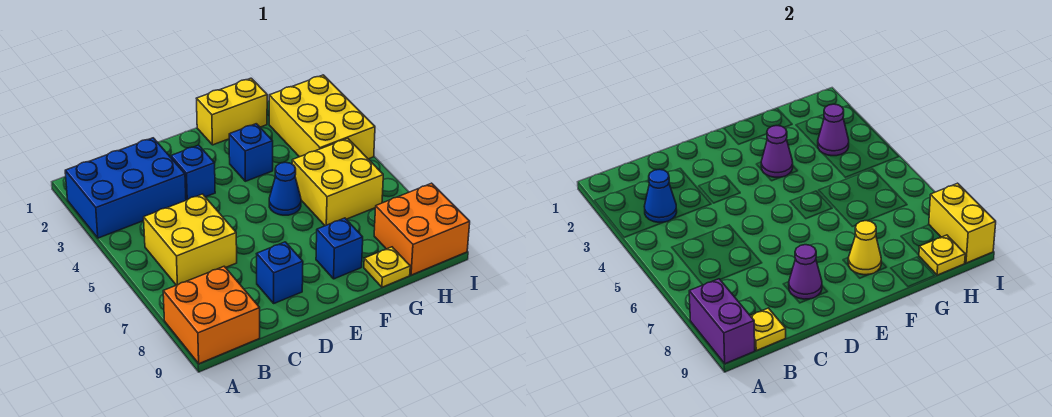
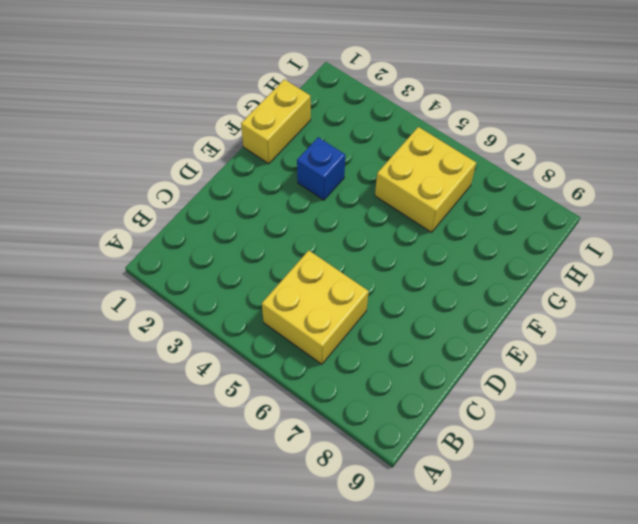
none -> blue 2x3 brick [65,138,186,238]
none -> orange 2x2 brick [163,266,260,364]
none -> blue 1x1 brick [171,145,215,200]

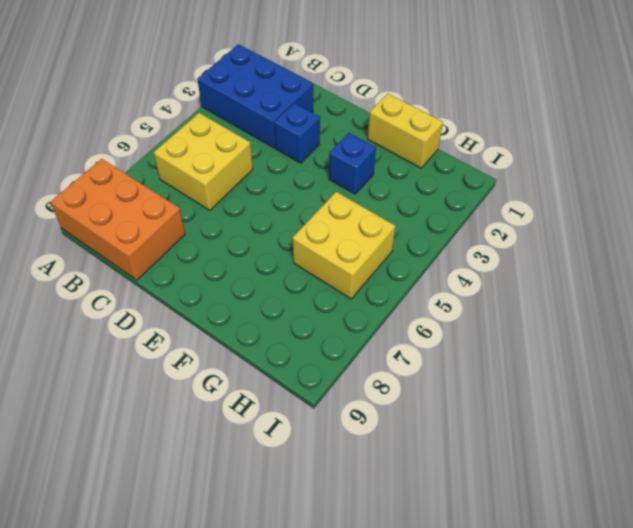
orange 2x3 brick [51,159,185,280] -> orange 2x2 brick [163,266,260,364]
none -> blue 1x1 brick [257,242,303,303]
none -> blue 1x1 cone [269,162,301,215]
none -> blue 1x1 brick [316,218,363,279]

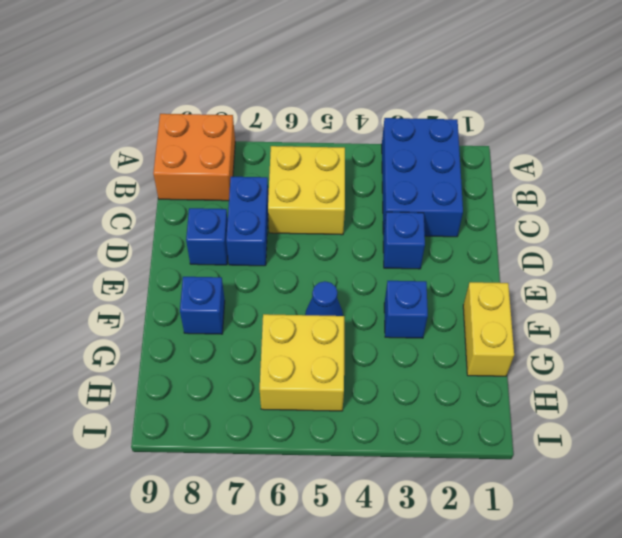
blue 1x2 brick [226,177,268,266] -> none
none -> yellow 1x1 plate [364,247,410,287]
none -> yellow 2x3 brick [269,75,375,159]
none -> orange 2x2 brick [374,183,470,275]

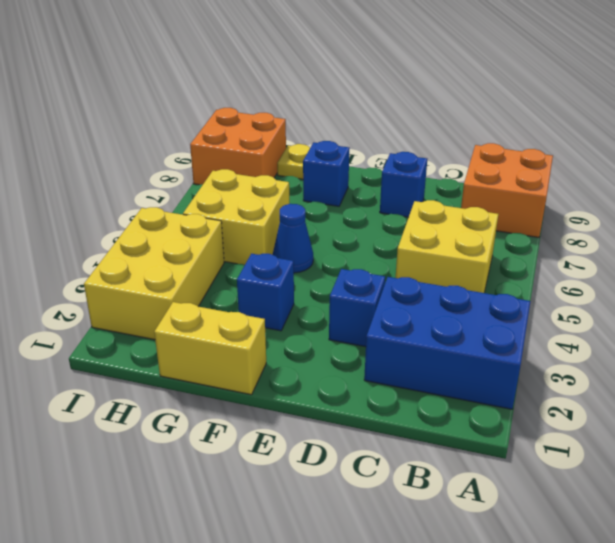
none -> purple 1x2 brick [689,279,755,364]
none -> blue 1x1 cone [644,169,677,222]
none -> yellow 1x1 plate [750,308,786,351]

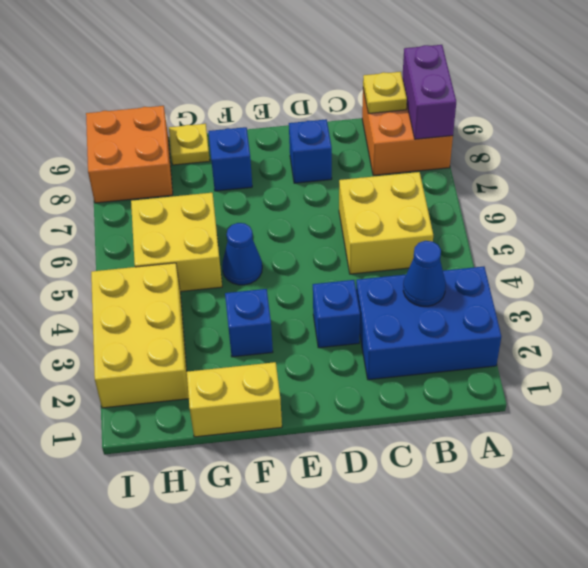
none -> purple 1x1 cone [789,245,822,299]
none -> purple 1x1 cone [761,126,793,177]
none -> yellow 1x1 cone [848,221,881,275]

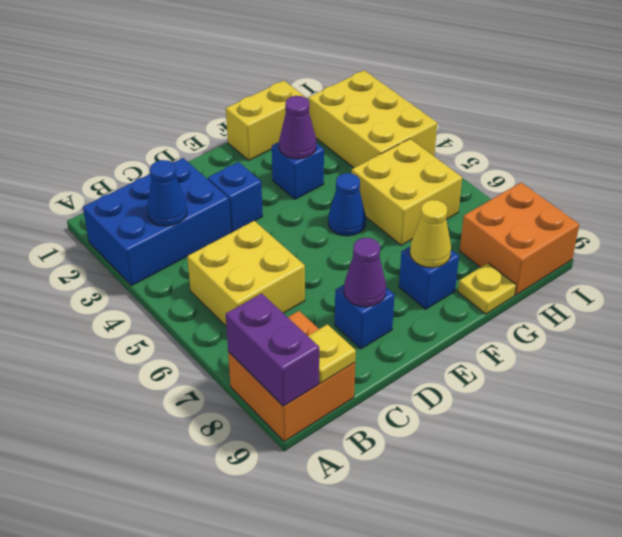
none -> purple 1x1 cone [818,104,849,156]
none -> yellow 1x1 plate [919,235,965,275]
none -> yellow 1x2 brick [929,183,996,263]

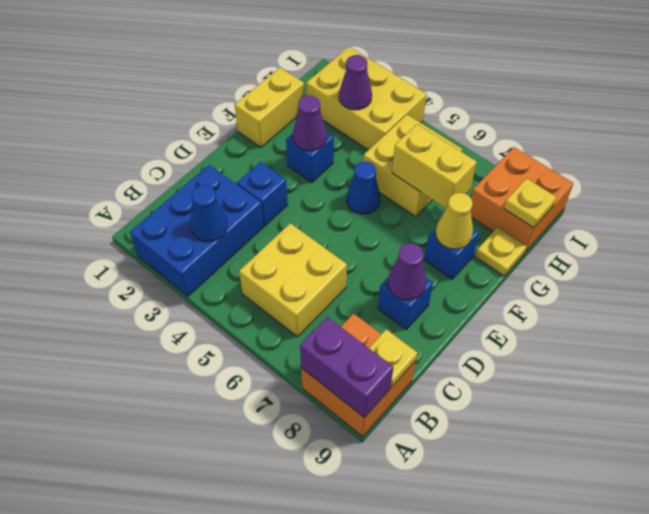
yellow 1x2 brick [392,124,477,209] -> yellow 1x2 brick moved to [929,183,996,263]

